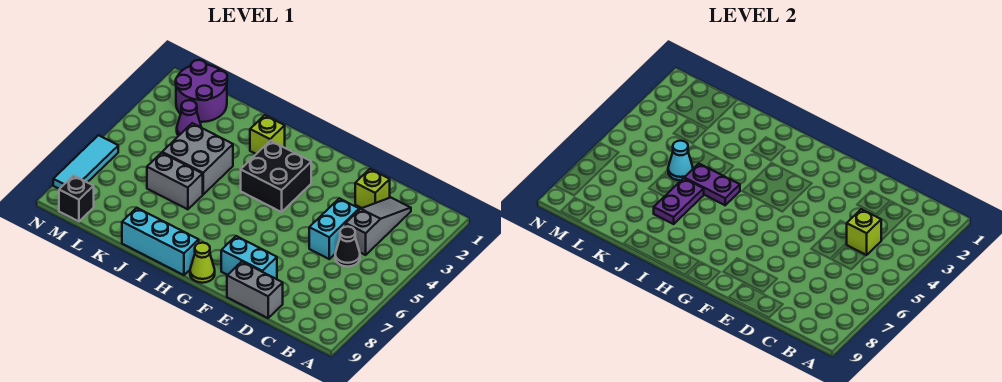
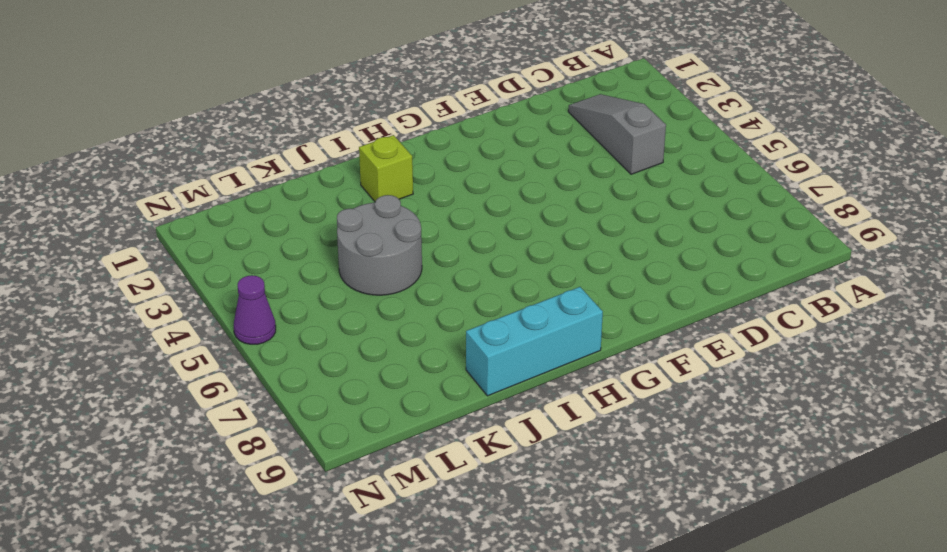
grey 2x2 round brick [337,195,422,295] -> grey 2x2 brick [162,123,233,194]
purple 1x1 cone [234,275,276,344] -> purple 1x1 cone moved to [177,100,201,136]
none -> black 1x1 cone [335,227,360,267]
none -> lime 1x1 brick [355,169,390,208]
none -> cyan 1x2 brick [309,198,359,259]

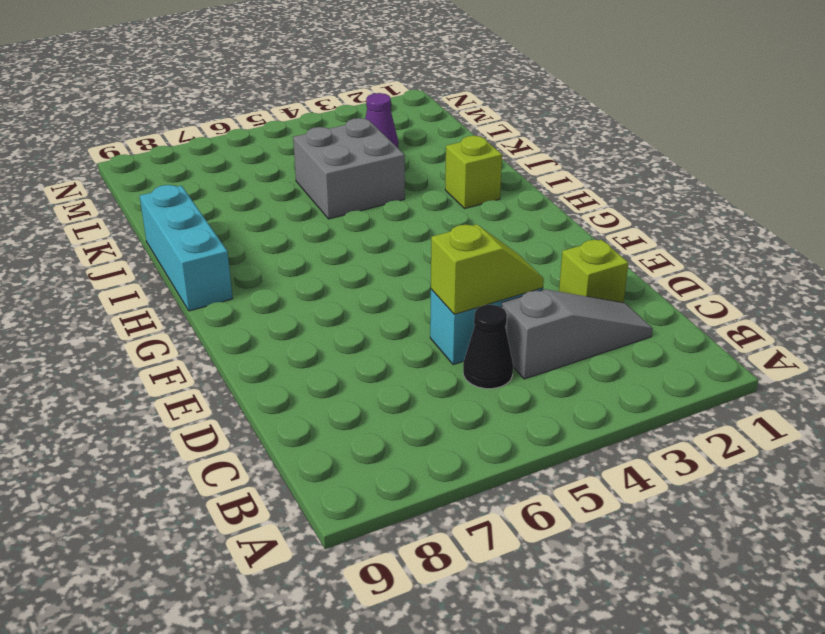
lime 1x2 slope [431,224,544,314] -> none
none -> grey 1x2 brick [227,262,283,318]
none -> cyan 1x2 brick [221,236,277,279]
none -> black 2x2 brick [241,141,311,212]

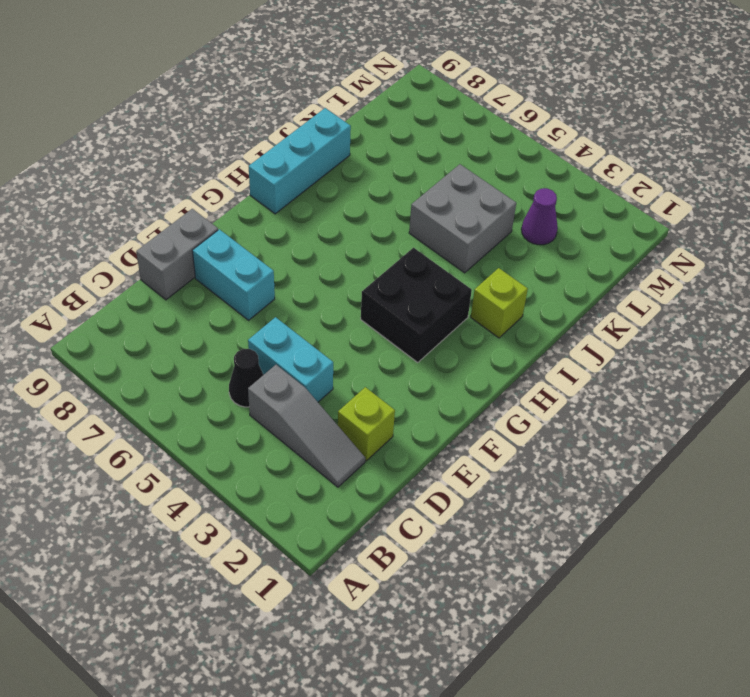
cyan 1x2 brick [192,229,275,320] -> cyan 1x2 brick turned to [221,236,277,279]
none -> lime 1x1 cone [190,243,215,283]
none -> grey 1x2 brick [147,153,203,209]
none -> purple 2x2 round brick [176,60,227,122]

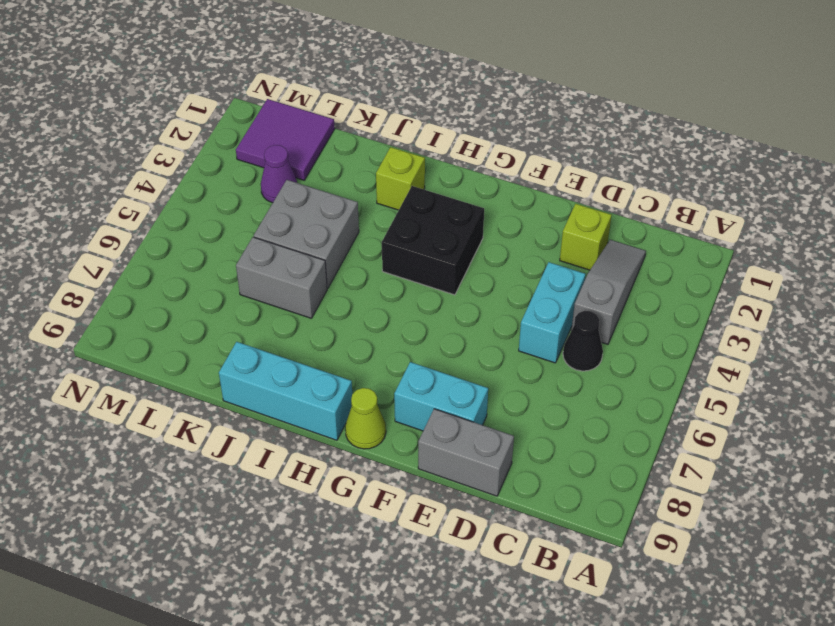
purple 2x2 tile [236,99,335,180] -> purple 2x2 round brick [176,60,227,122]
none -> black 1x1 brick [59,176,94,221]
none -> cyan 1x3 tile [53,135,118,189]
none -> lime 1x1 brick [847,209,881,255]

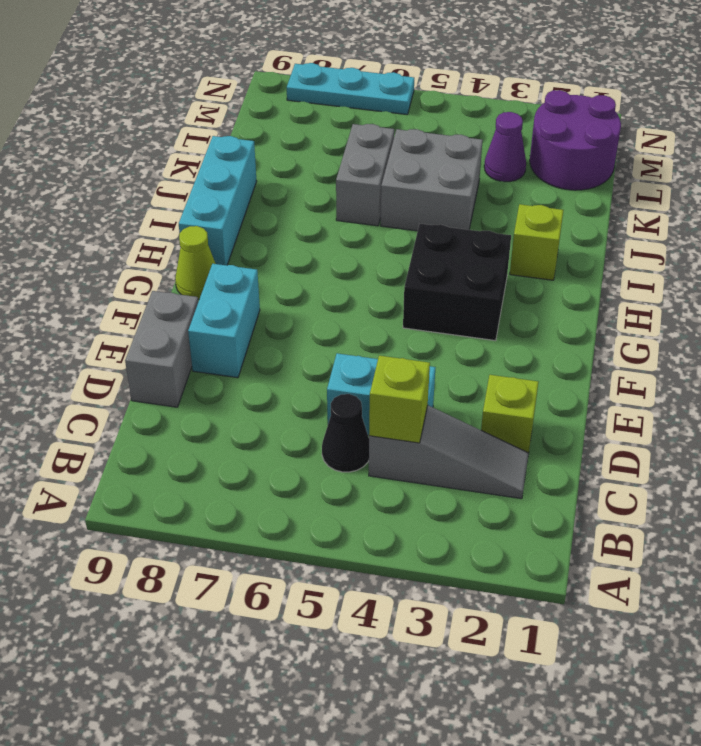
cyan 1x3 plate [287,63,414,114] -> cyan 1x3 tile [53,135,118,189]
none -> black 1x1 brick [59,176,94,221]
none -> purple 1x2 plate [684,164,740,205]
none -> purple 1x2 plate [654,178,704,224]

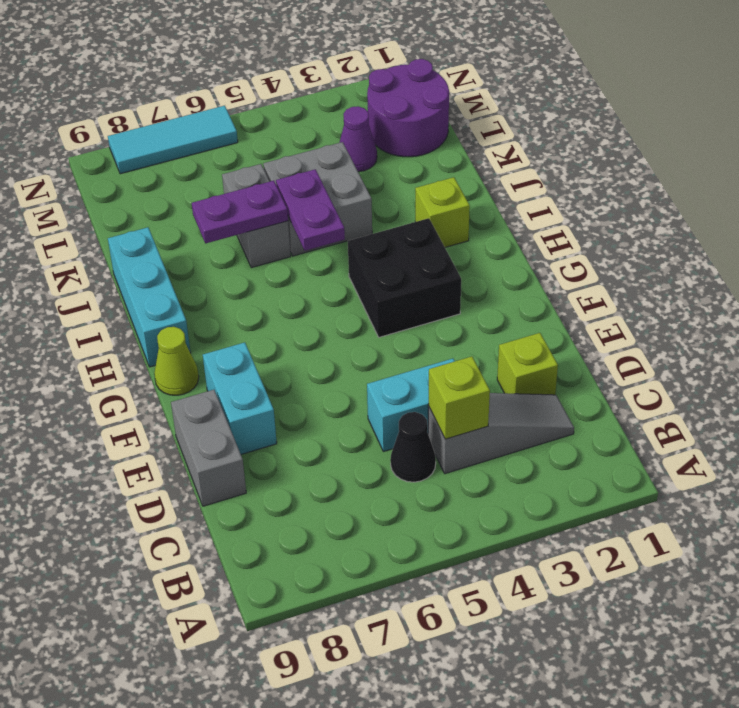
none -> black 1x1 brick [59,176,94,221]
none -> cyan 1x1 cone [668,141,693,180]

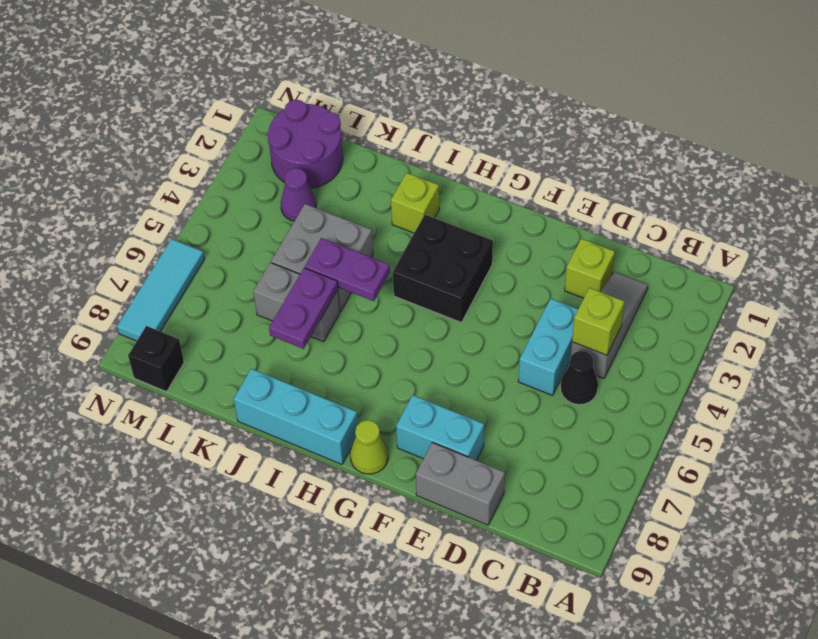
none -> cyan 1x1 cone [668,141,693,180]

